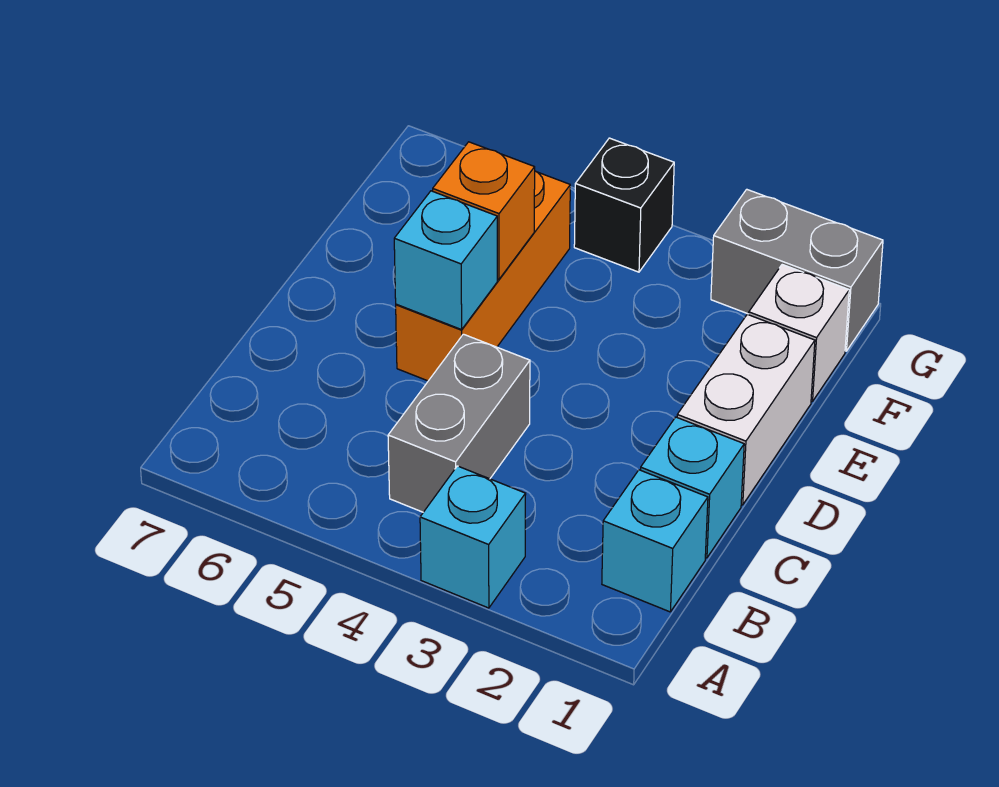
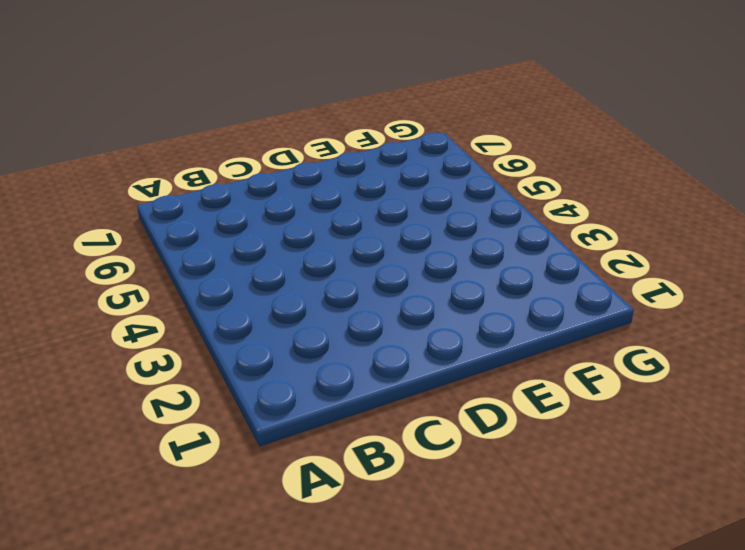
none -> cyan 1x1 brick [420,466,526,608]
none -> cyan 1x1 brick [602,470,708,612]

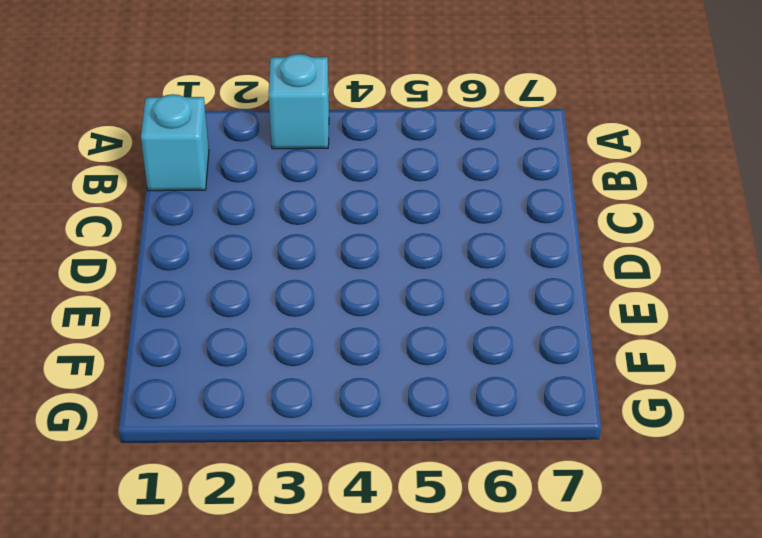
none -> grey 1x2 brick [388,334,530,512]
none -> cyan 1x1 brick [641,417,744,558]

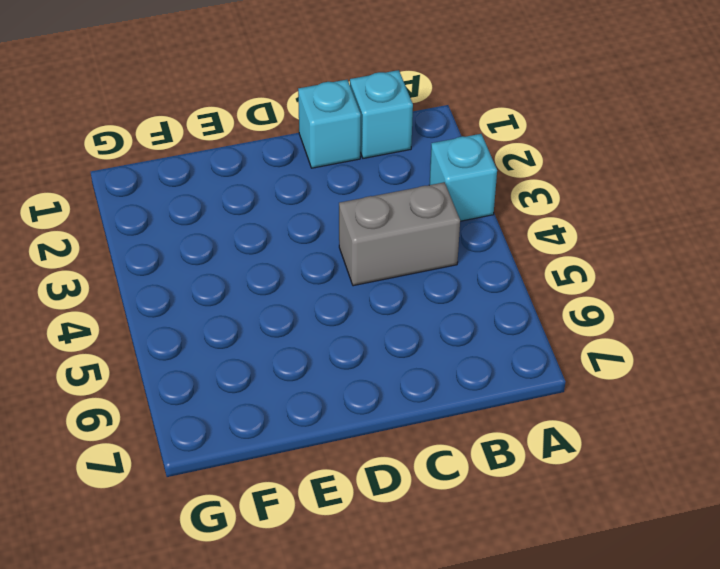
none -> white 1x2 brick [677,314,815,505]
none -> orange 1x3 brick [396,171,570,381]

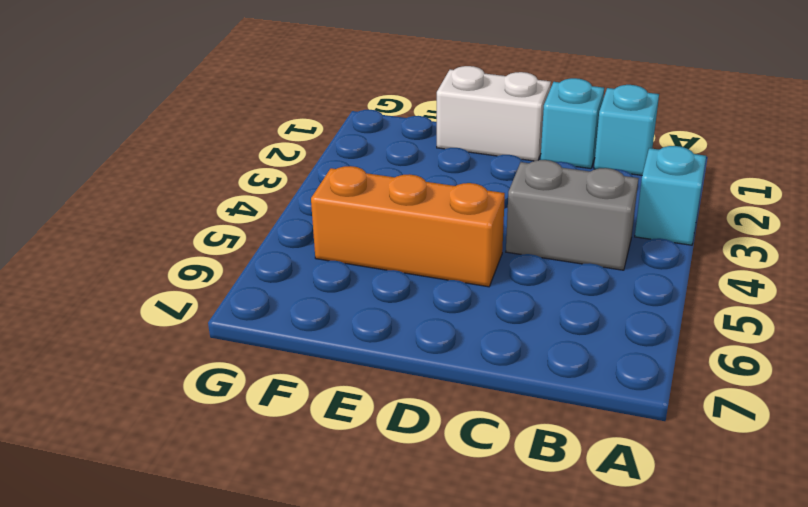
none -> white 1x1 brick [749,265,849,402]
none -> grey 1x2 brick [711,189,883,351]

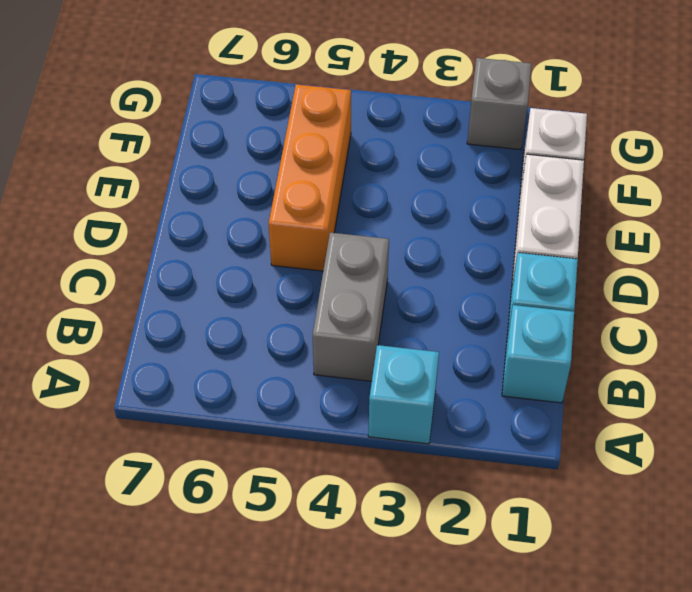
grey 1x1 brick [467,58,531,150] -> grey 1x2 brick [711,189,883,351]
none -> black 1x1 brick [574,138,674,272]
none -> cyan 1x1 brick [394,191,497,330]

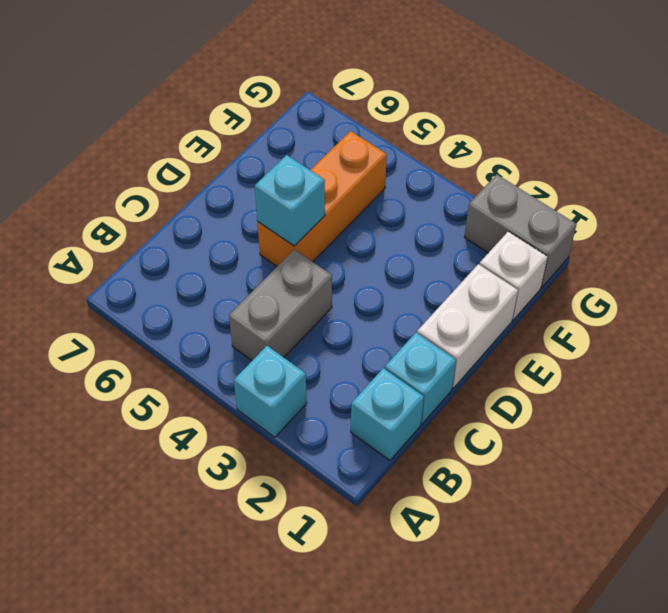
none -> black 1x1 brick [574,138,674,272]
none -> orange 1x1 brick [433,142,535,279]

